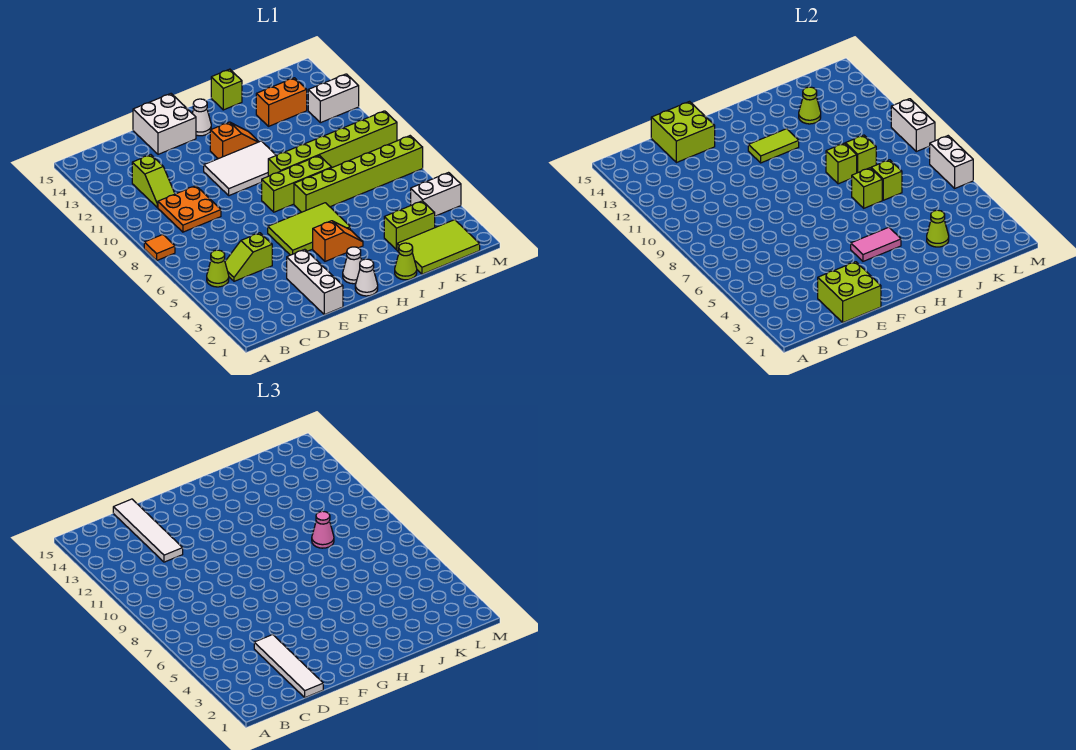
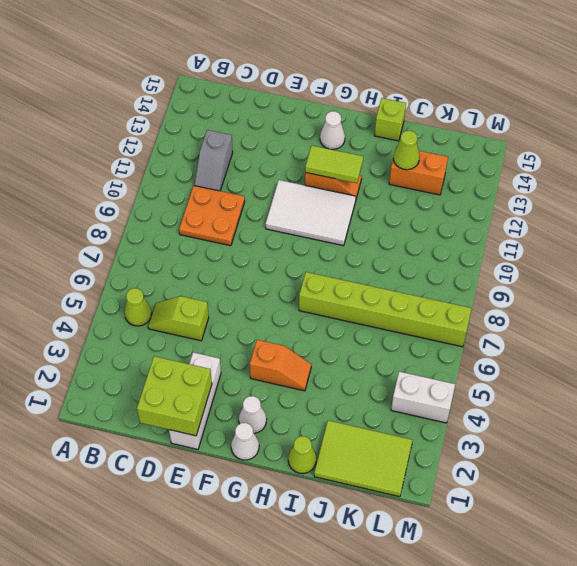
grey 1x2 slope [194,130,233,191] -> lime 1x2 slope [132,155,175,207]
none -> orange 1x1 tile [144,235,175,260]
none -> white 2x2 brick [133,94,196,154]
none -> lime 2x3 tile [268,203,350,255]
none -> lime 1x3 brick [262,155,332,212]

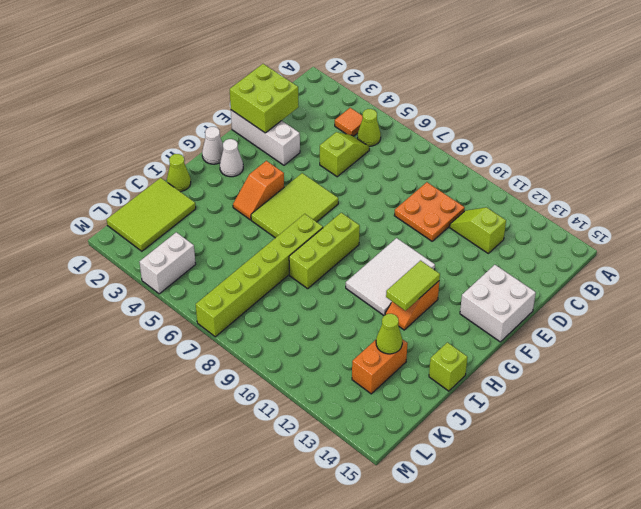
orange 1x1 tile [335,108,363,136] -> orange 1x1 tile moved to [144,235,175,260]
none -> white 1x1 cone [192,99,211,136]
none -> lime 1x6 brick [268,111,397,176]
none -> lime 1x2 brick [384,201,435,250]
none -> white 1x2 brick [308,74,359,123]

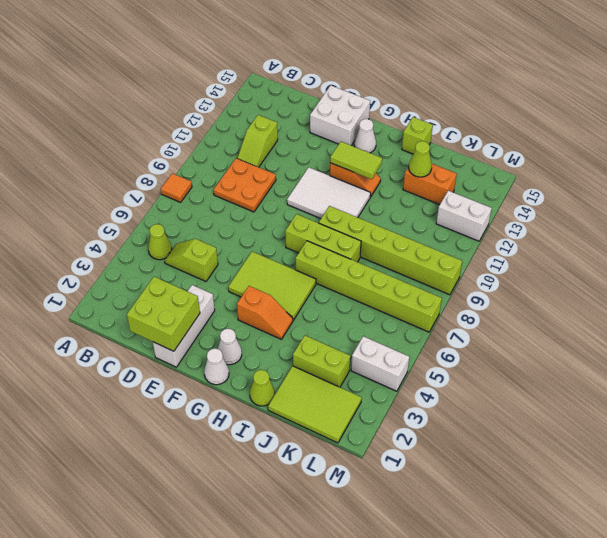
none -> lime 2x2 brick [651,102,715,163]
none -> pink 1x2 tile [851,227,901,261]
none -> lime 1x1 brick [852,168,882,208]
none -> lime 1x1 brick [826,143,857,184]

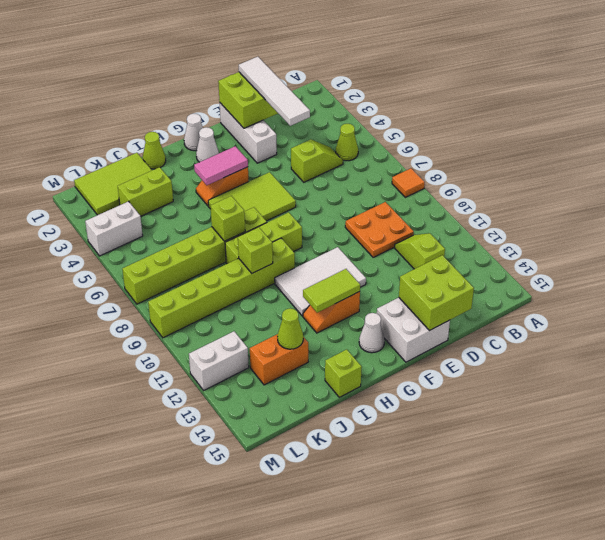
none -> lime 1x1 cone [927,210,949,247]
none -> lime 1x1 brick [871,160,902,200]
none -> lime 1x1 brick [845,135,876,173]
none -> white 1x2 brick [930,136,973,188]

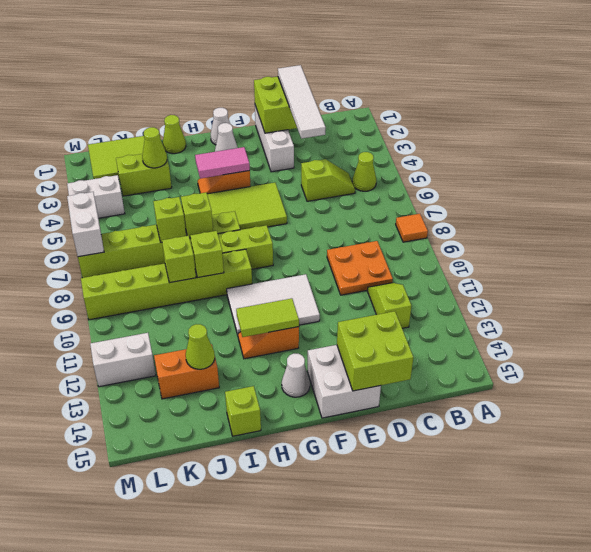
none -> white 1x2 brick [891,99,935,152]
none -> white 1x4 tile [113,499,183,562]
none -> pink 1x1 cone [312,511,334,548]

